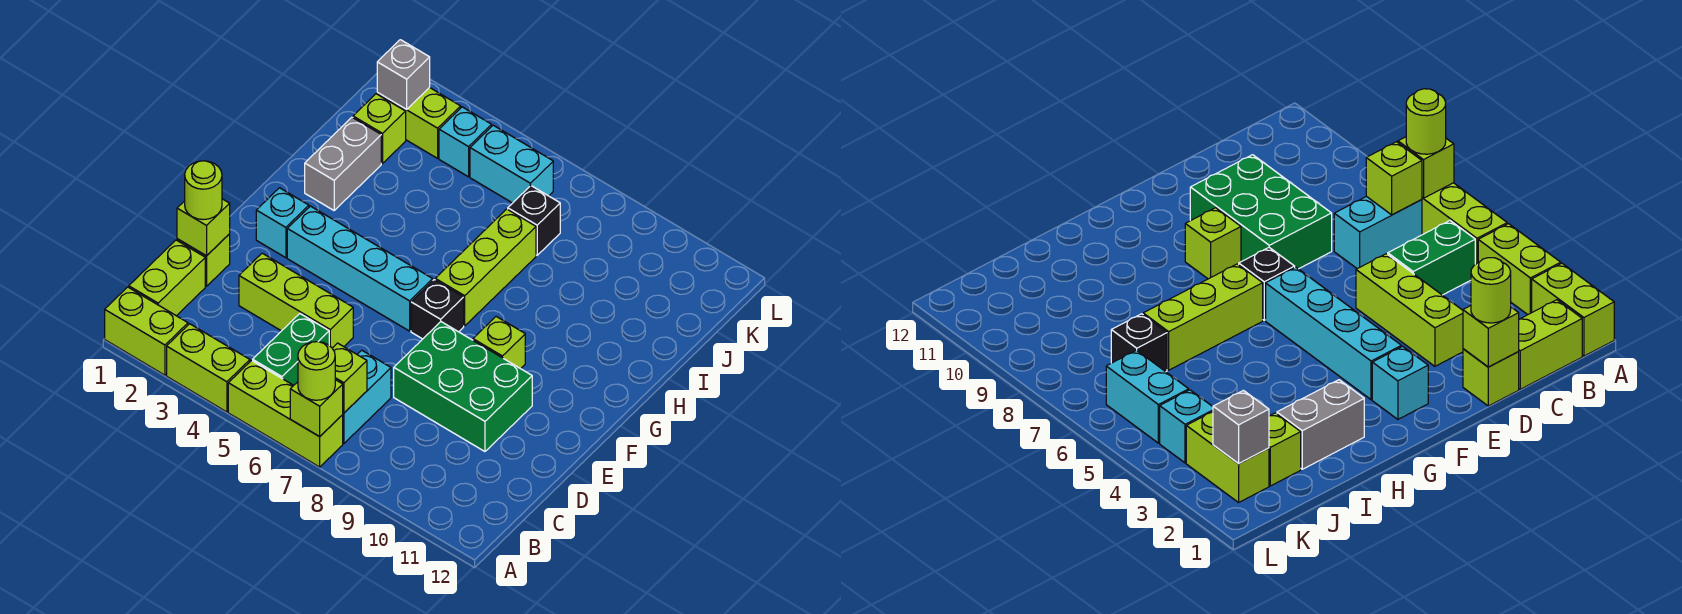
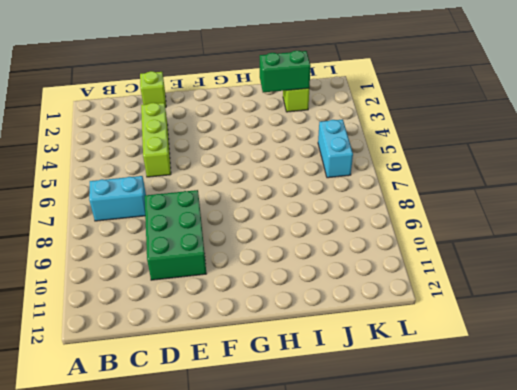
green 1x2 brick [260,51,310,92] -> green 1x2 brick moved to [253,314,329,385]
none -> lime 1x2 brick [105,287,188,375]
none -> lime 1x2 brick [167,324,250,412]
none -> lime 1x3 brick [228,361,343,467]

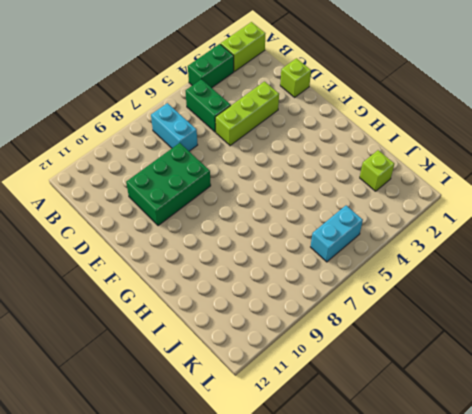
green 1x2 brick [188,44,234,88] -> lime 1x2 brick [167,324,250,412]
none -> lime 1x3 brick [228,361,343,467]
none -> lime 1x2 brick [129,240,205,316]
none -> cyan 1x1 brick [256,188,309,258]

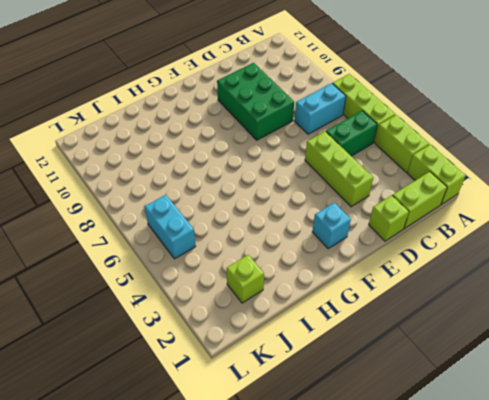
none -> cyan 1x4 brick [287,206,433,331]
none -> black 1x1 brick [411,280,464,339]
none -> lime 1x1 brick [473,317,525,369]

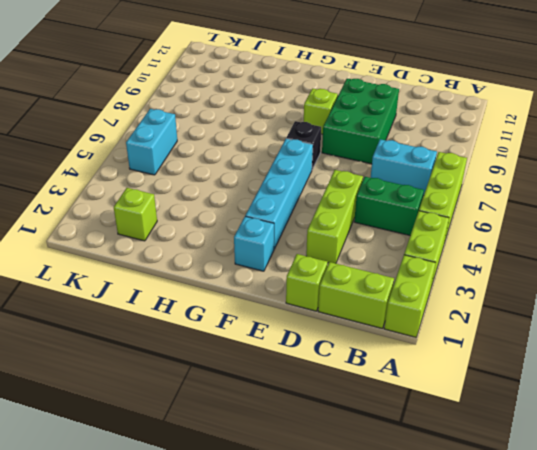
none -> lime 1x3 brick [435,209,536,326]
none -> grey 1x2 brick [305,117,381,210]
none -> black 1x1 brick [508,186,560,255]

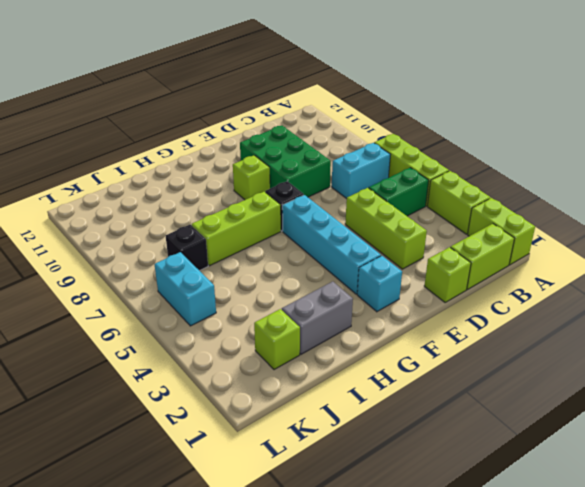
none -> lime 1x2 brick [377,87,461,158]
none -> cyan 1x1 brick [439,107,492,177]
none -> lime 1x1 brick [290,380,343,437]

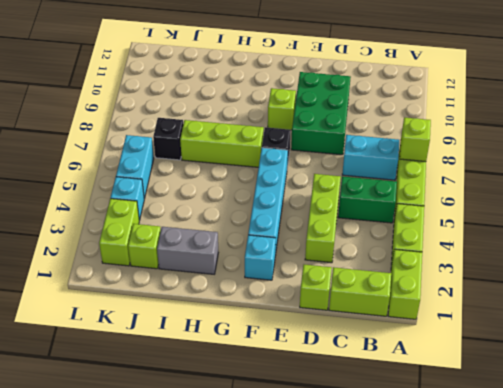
none -> lime 1x1 brick [332,343,367,413]
none -> lime 1x1 brick [177,199,230,256]
none -> grey 1x1 brick [377,40,430,110]

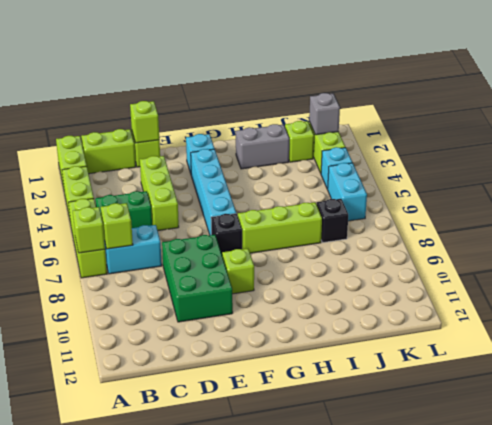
none -> lime 1x1 round brick [298,342,335,400]
none -> lime 1x1 round brick [185,161,222,220]

